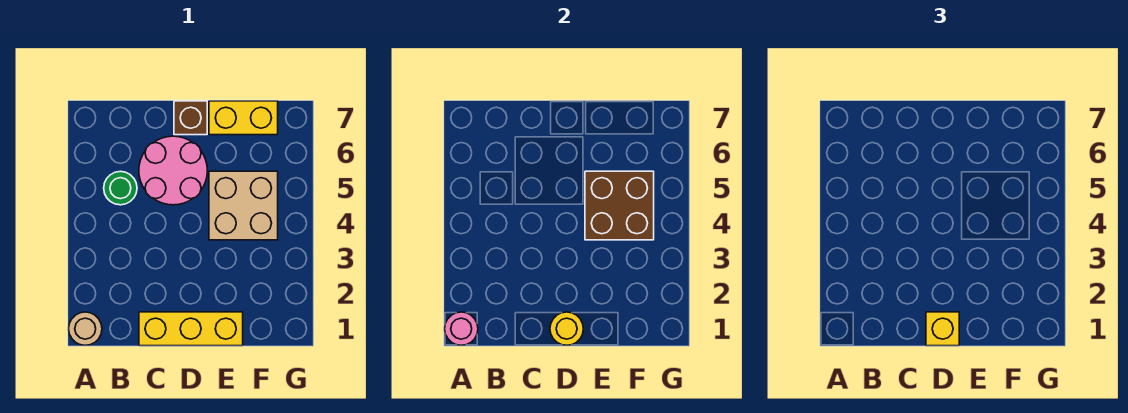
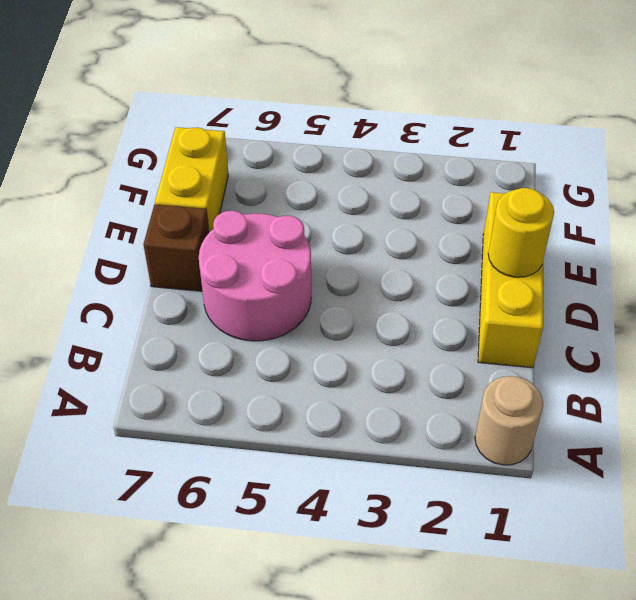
none -> green 1x1 round brick [104,171,137,205]
none -> tan 2x2 brick [209,171,278,240]

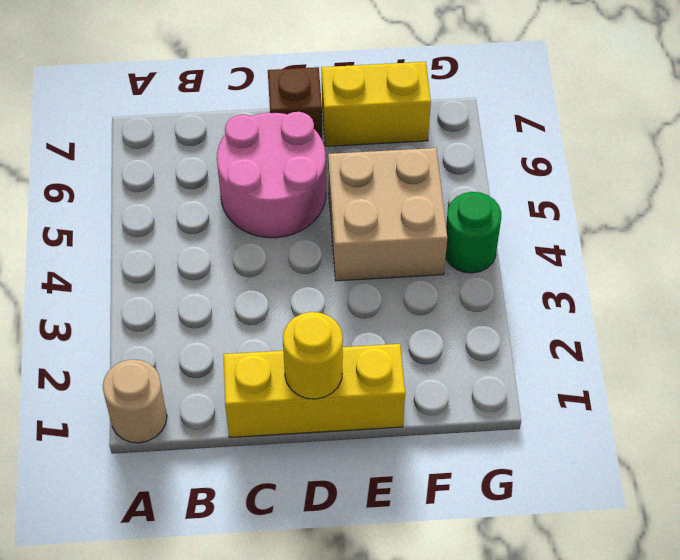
green 1x1 round brick [446,192,501,273] -> green 1x1 round brick moved to [104,171,137,205]
none -> pink 1x1 round brick [445,312,478,345]
none -> brown 2x2 brick [585,171,654,240]

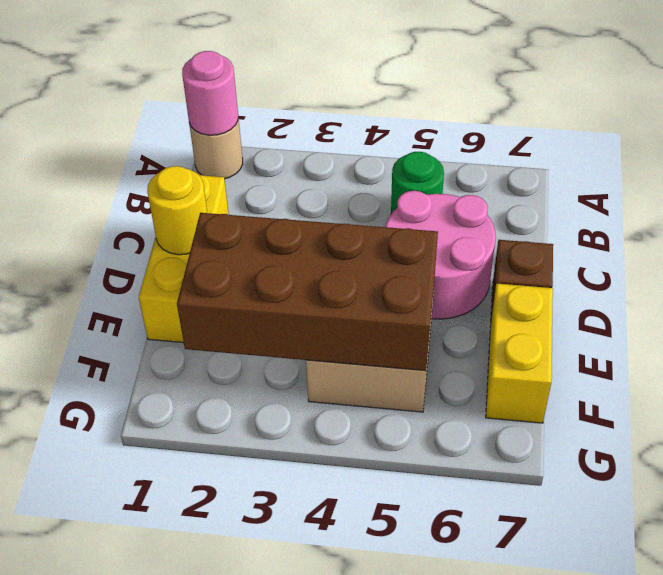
brown 2x4 brick [177,213,438,371] -> brown 2x2 brick [585,171,654,240]
none -> yellow 1x1 brick [926,312,959,346]

